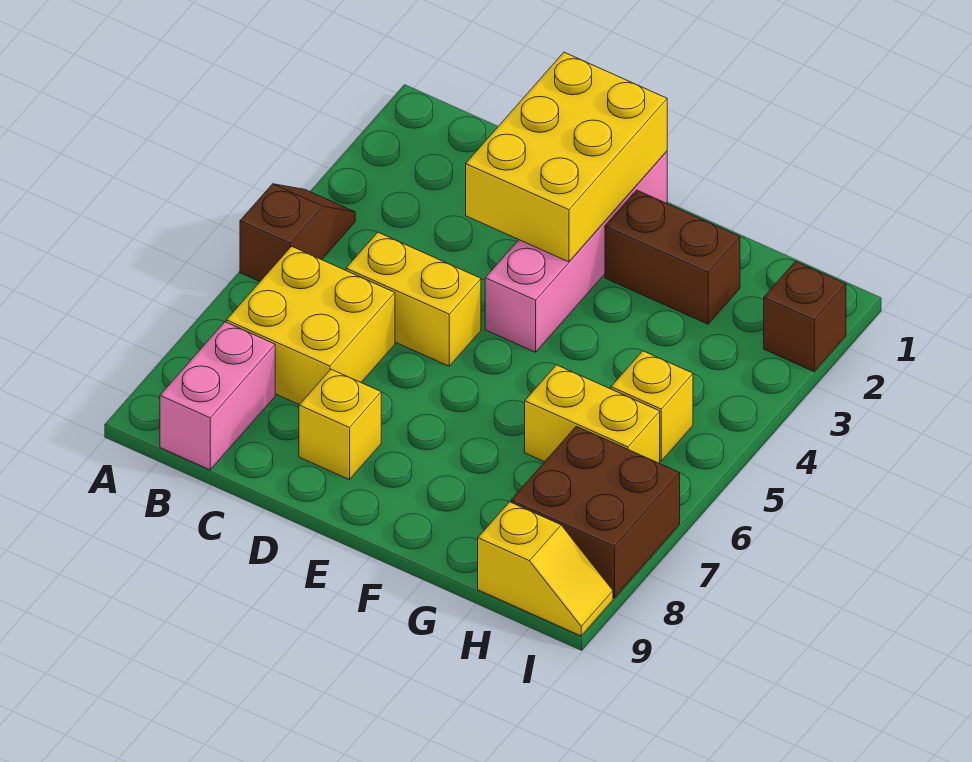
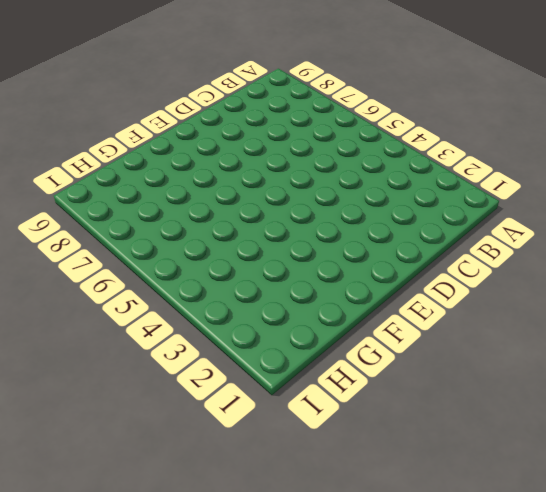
none -> brown 1x2 slope [240,184,355,282]
none -> yellow 2x2 brick [226,246,395,405]
none -> pink 1x2 brick [160,322,275,470]

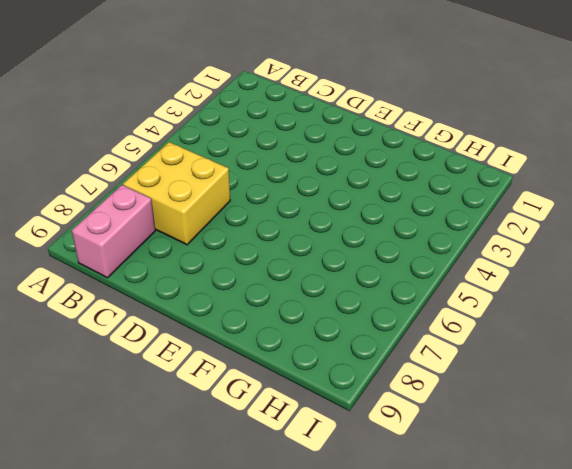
none -> brown 1x2 slope [240,184,355,282]
none -> yellow 1x2 brick [346,232,481,366]
none -> yellow 1x1 brick [299,369,381,480]

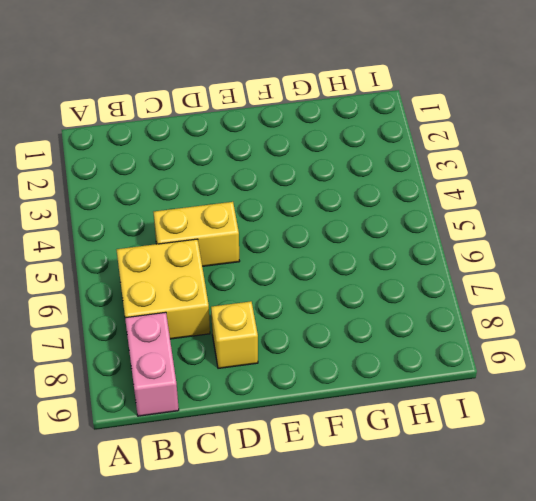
none -> brown 1x2 slope [240,184,355,282]
none -> pink 1x4 brick [485,151,667,352]
none -> brown 1x2 brick [605,190,740,324]

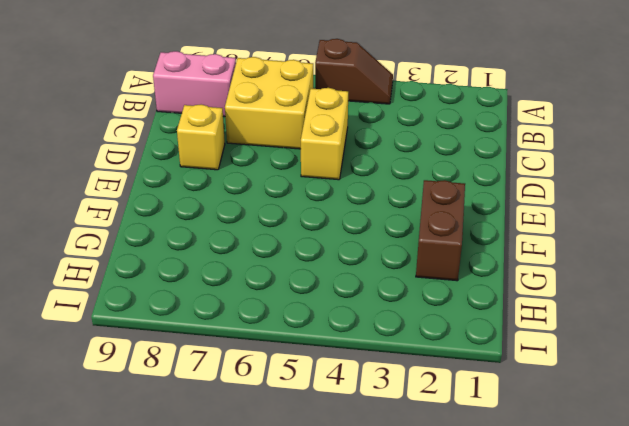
none -> pink 1x4 brick [485,151,667,352]
none -> yellow 1x2 brick [525,365,660,463]
none -> yellow 1x1 brick [611,351,693,461]

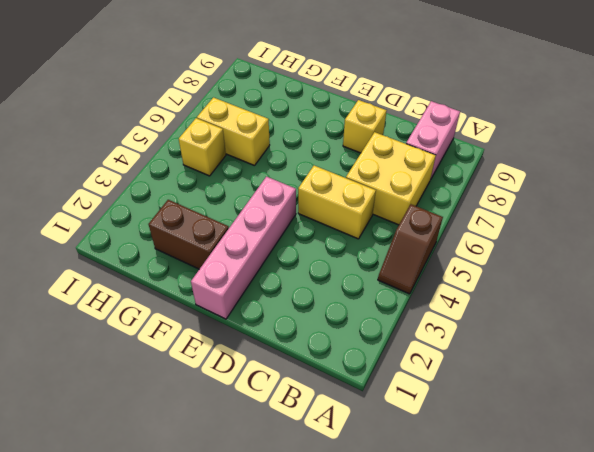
none -> brown 2x2 brick [511,426,680,598]
none -> yellow 1x2 slope [478,502,613,636]
none -> brown 1x1 brick [764,261,846,372]

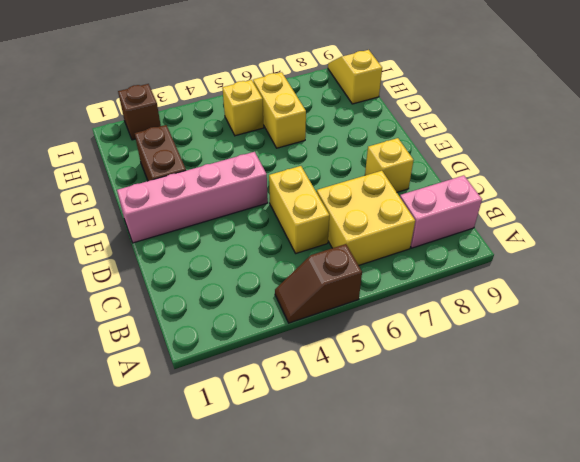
none -> brown 2x2 brick [511,426,680,598]
none -> yellow 2x3 brick [466,52,667,262]

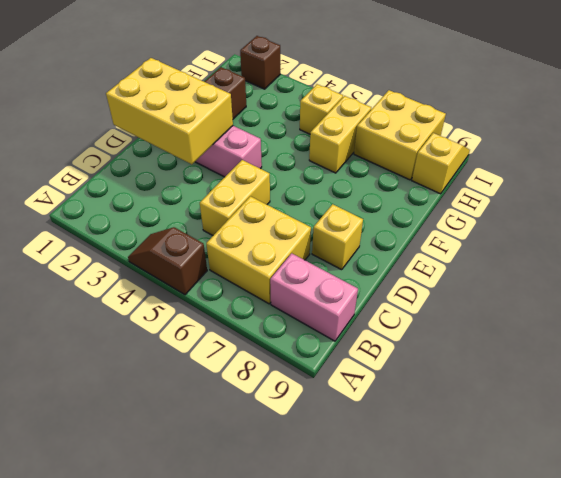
yellow 2x2 brick [354,90,446,180] -> brown 2x2 brick [511,426,680,598]

